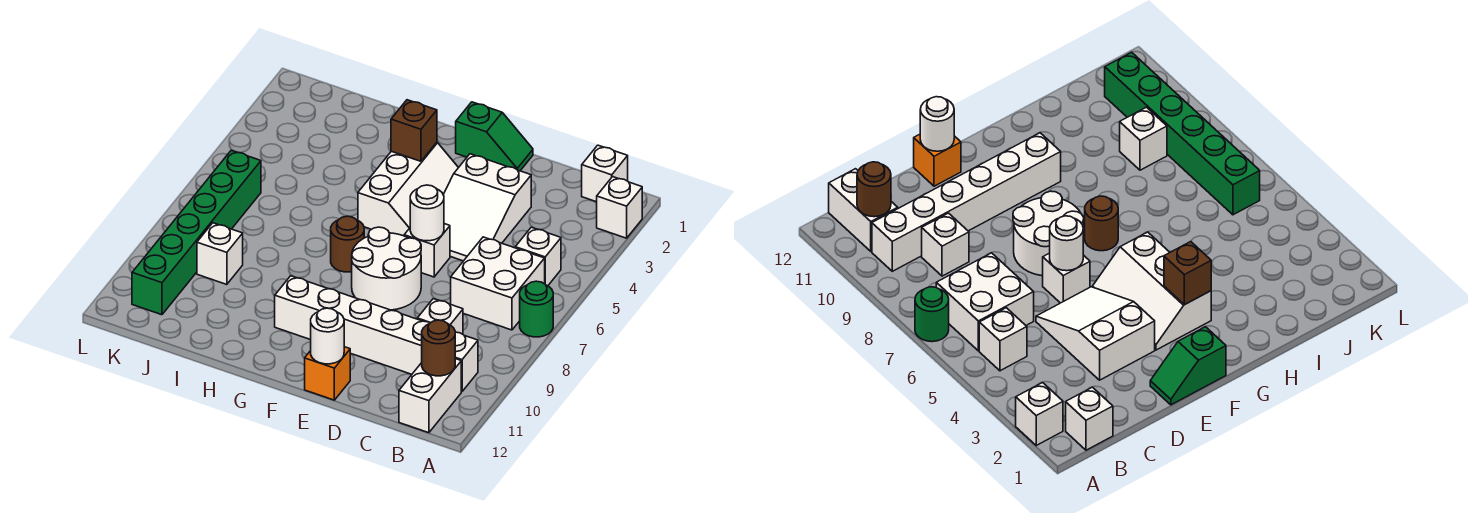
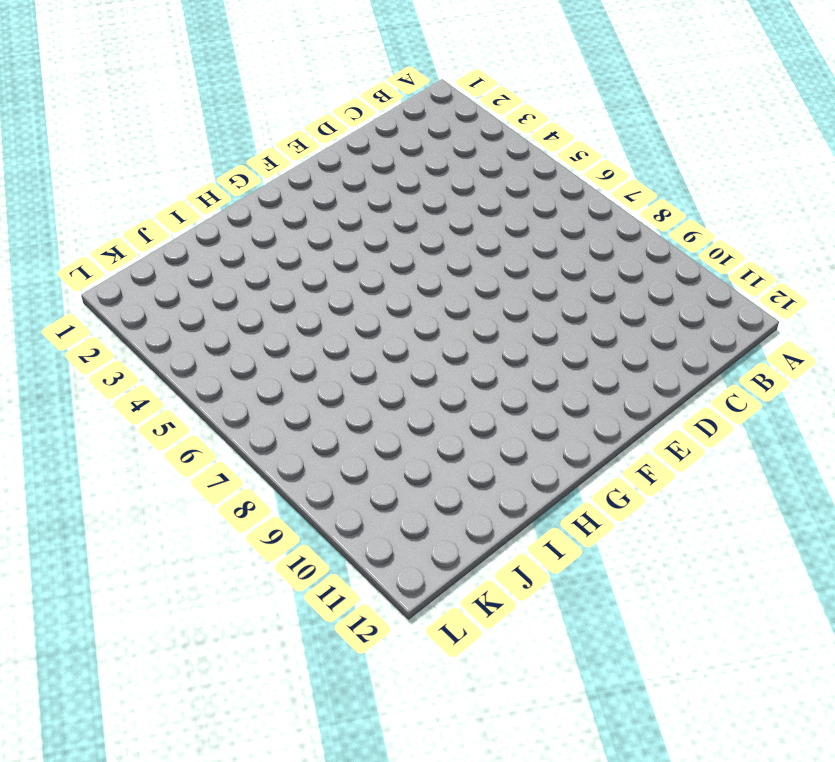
none -> white 1x1 brick [597,177,642,238]
none -> green 1x1 round brick [520,281,553,337]
none -> white 1x1 brick [582,145,628,202]

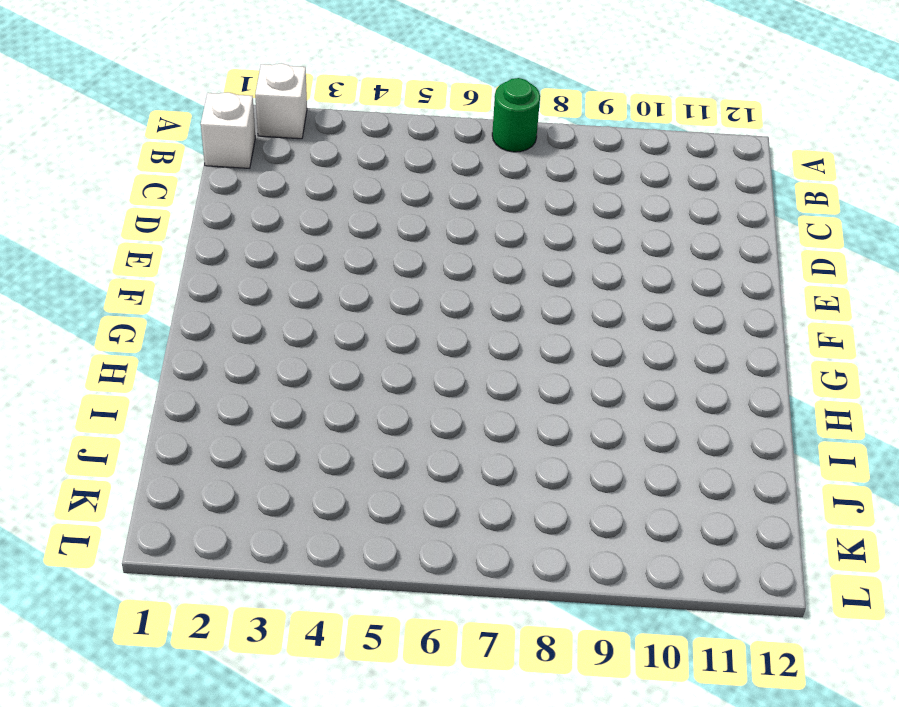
none -> white 1x1 brick [515,227,561,286]
none -> white 2x2 brick [451,237,545,330]
none -> white 1x6 brick [275,276,478,392]

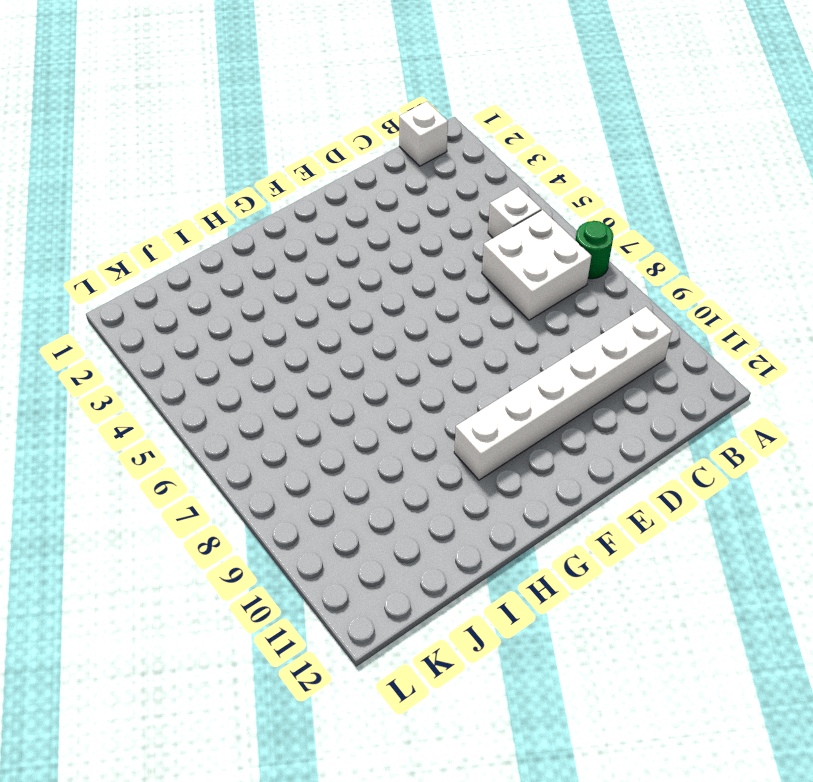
none -> white 1x1 brick [597,177,642,238]
none -> white 1x2 brick [399,359,461,433]
none -> white 1x1 brick [417,299,463,334]

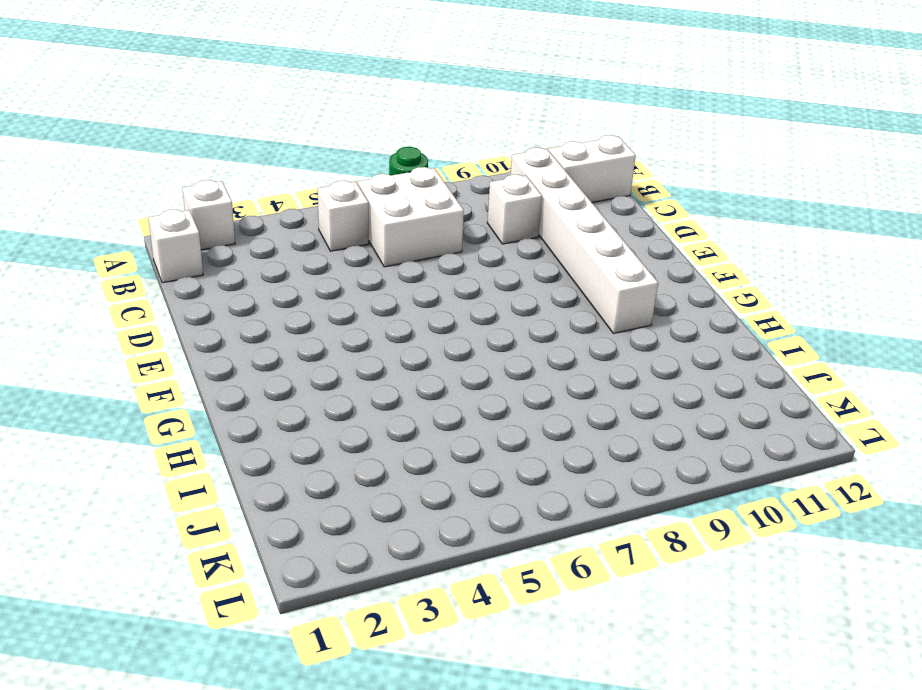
none -> white 2x3 slope [443,154,531,261]
none -> green 1x2 slope [456,102,533,171]
none -> white 1x1 brick [404,224,450,277]

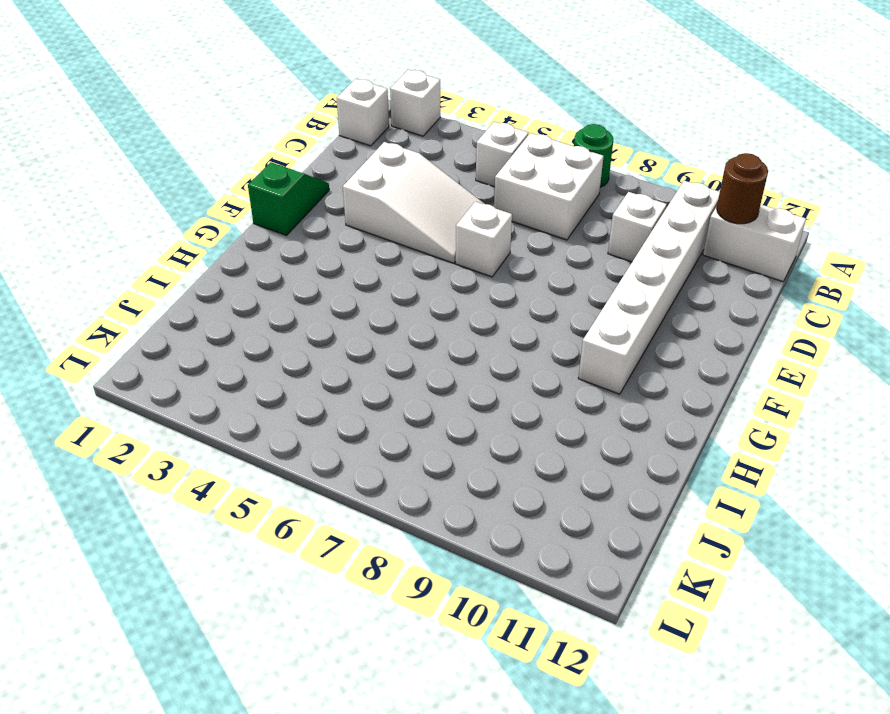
none -> white 2x2 round brick [352,227,421,310]
none -> orange 1x1 brick [305,347,350,400]
none -> white 2x3 slope [358,142,458,236]

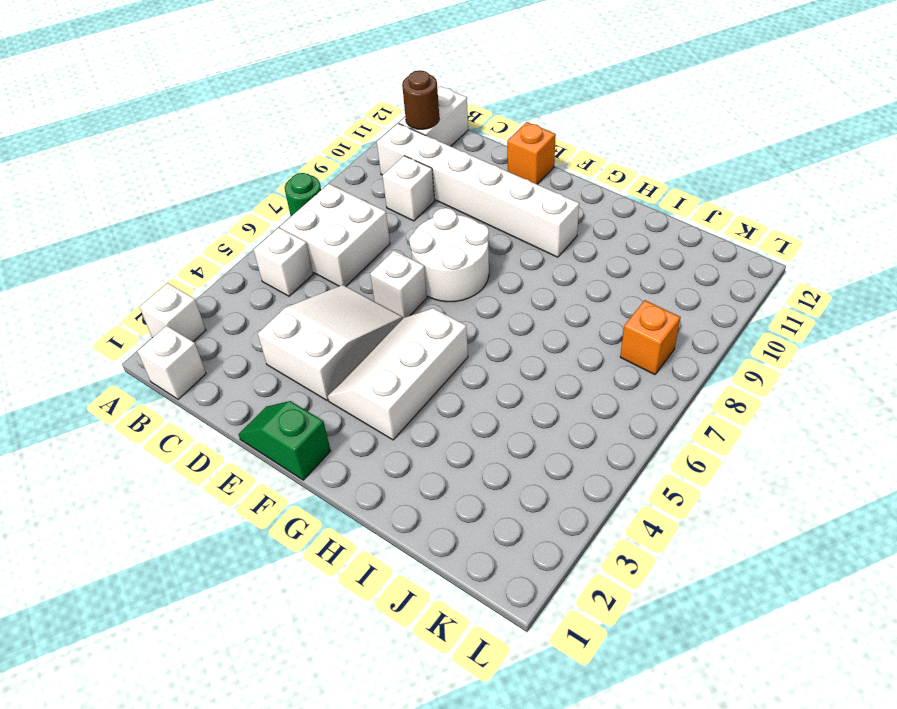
orange 1x1 brick [620,300,680,375] -> green 1x6 brick [132,150,261,315]
none -> brown 1x1 round brick [331,216,364,272]
none -> white 1x1 brick [197,223,243,285]
none -> white 1x1 round brick [410,185,444,241]

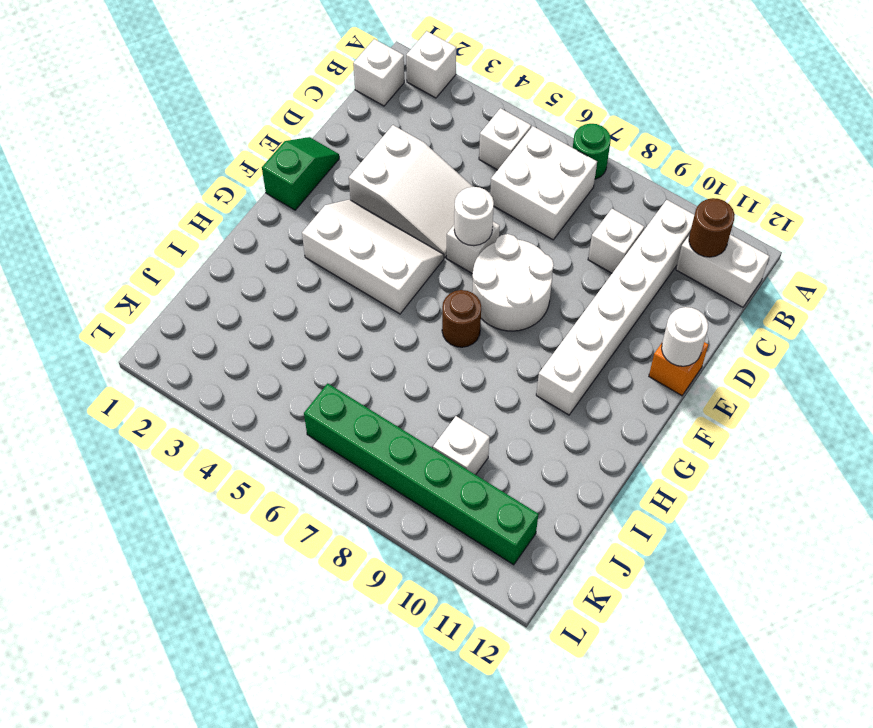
none -> brown 1x1 brick [391,100,437,161]

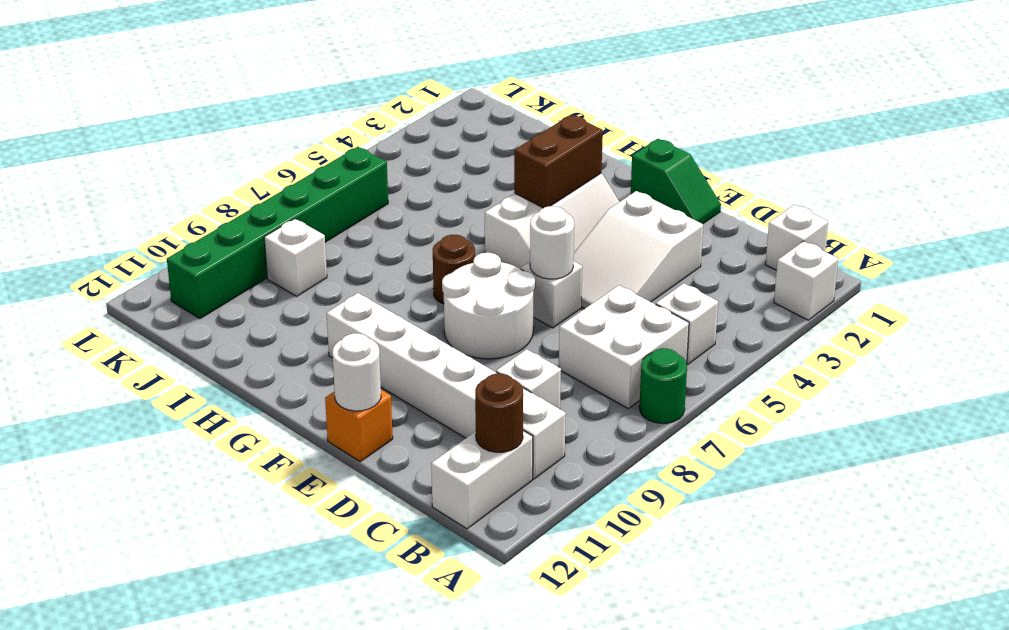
brown 1x2 brick [514,115,603,208] -> brown 1x1 brick [391,100,437,161]

